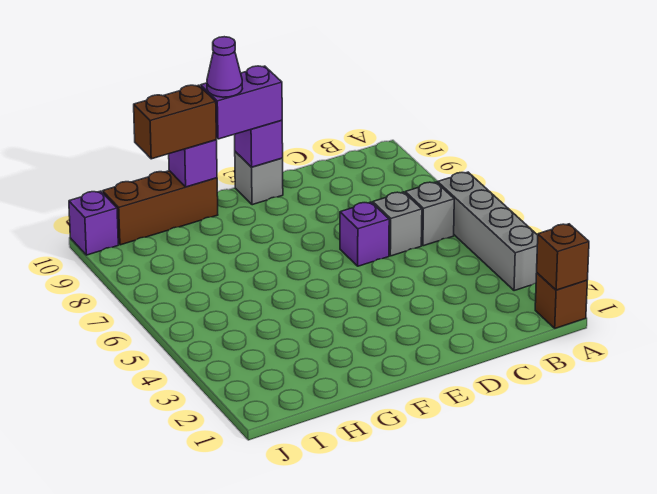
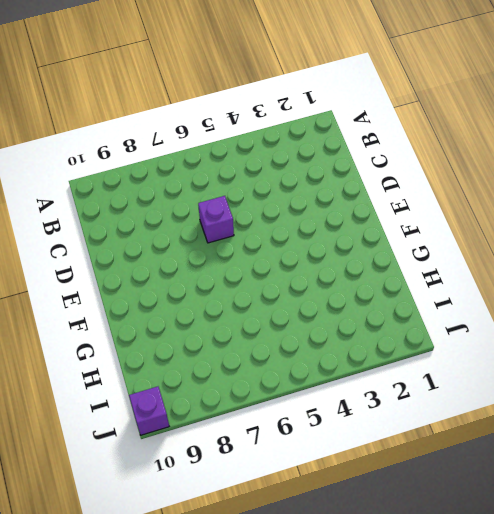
none -> brown 1x1 brick [535,273,587,328]
none -> grey 1x4 brick [438,172,538,291]
none -> grey 1x1 brick [405,182,454,246]

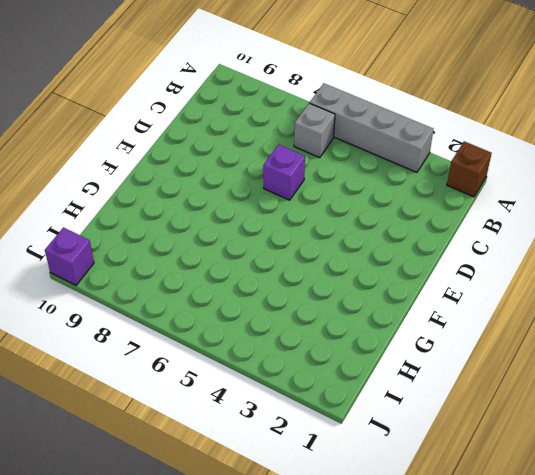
none -> grey 1x1 brick [373,192,422,256]
none -> grey 1x1 brick [235,152,283,205]
none -> brown 1x3 brick [103,171,218,245]

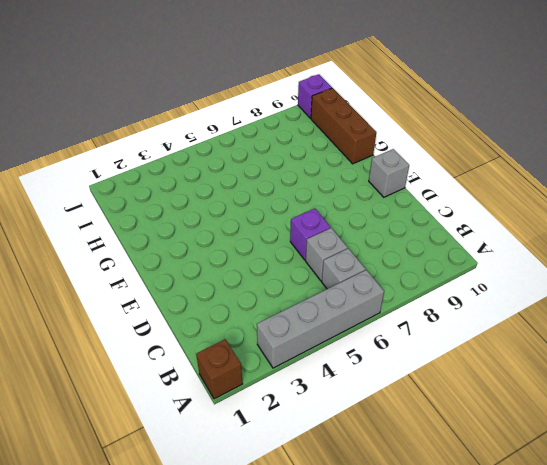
none -> brown 1x1 brick [537,224,589,290]
none -> purple 1x1 brick [235,120,283,167]
none -> purple 1x1 brick [169,140,217,187]

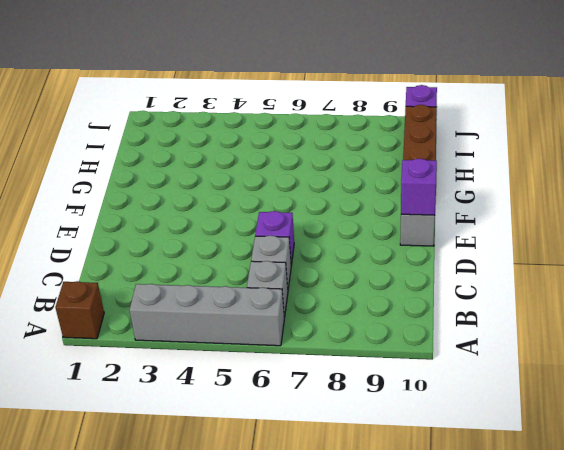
none -> brown 1x1 brick [537,224,589,290]
none -> purple 1x1 brick [169,140,217,187]
none -> purple 1x2 brick [201,66,282,139]

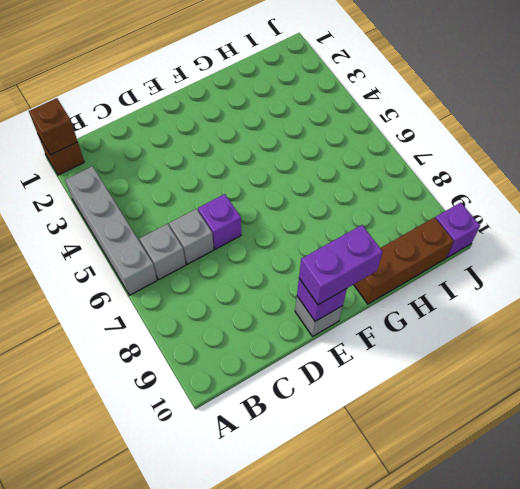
none -> purple 1x1 brick [169,140,217,187]
none -> brown 1x2 brick [134,85,216,159]
none -> purple 1x1 cone [207,37,243,97]

